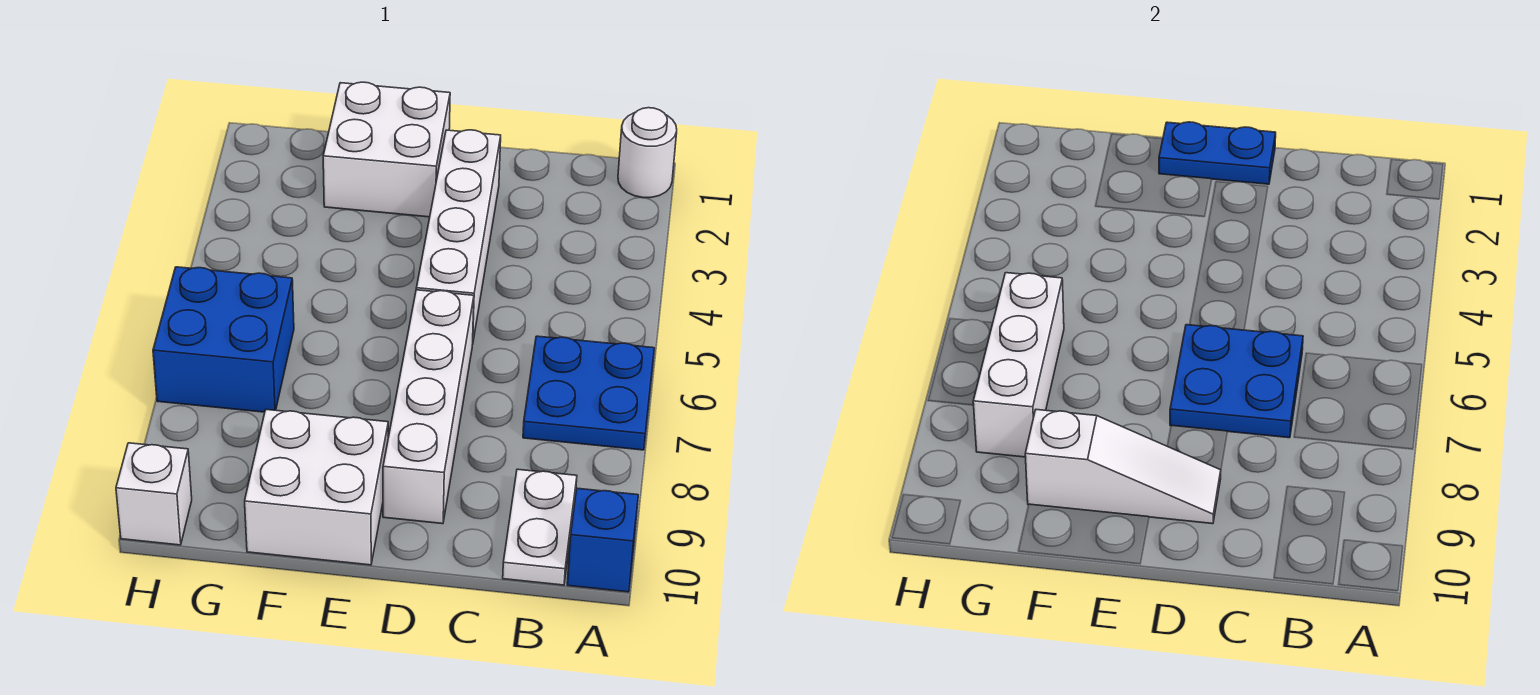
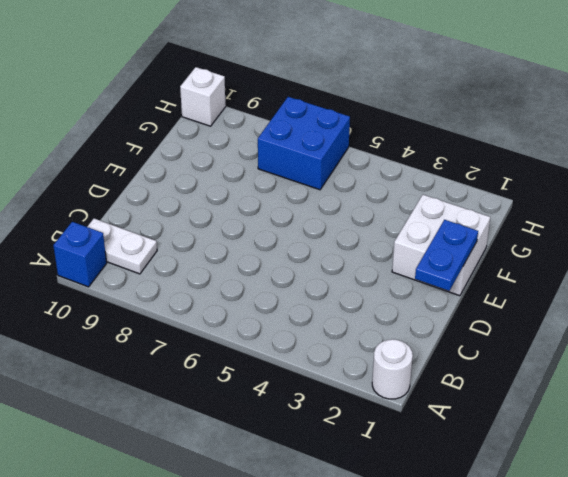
none -> blue 2x2 plate [523,336,654,450]
none -> white 1x4 brick [416,130,501,340]
none -> white 1x4 brick [383,290,474,524]

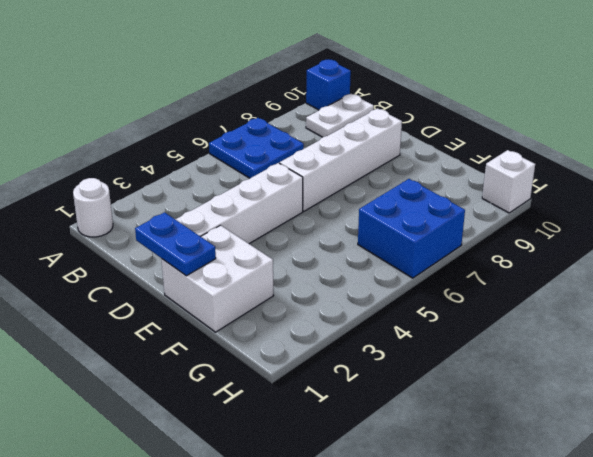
none -> white 2x2 brick [245,410,388,565]
none -> blue 2x2 plate [1170,325,1303,438]
none -> white 1x3 slope [1025,410,1221,524]

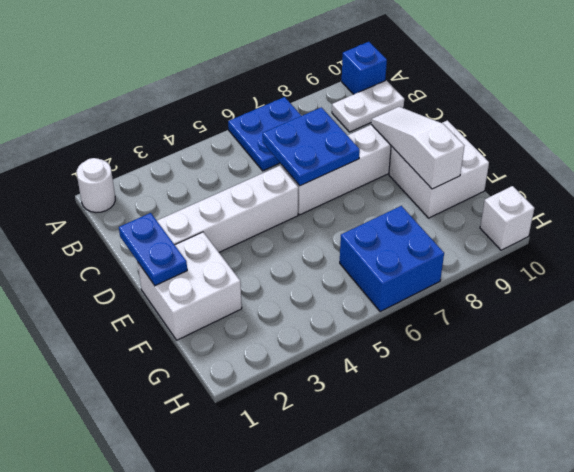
none -> white 1x3 brick [973,273,1064,457]

